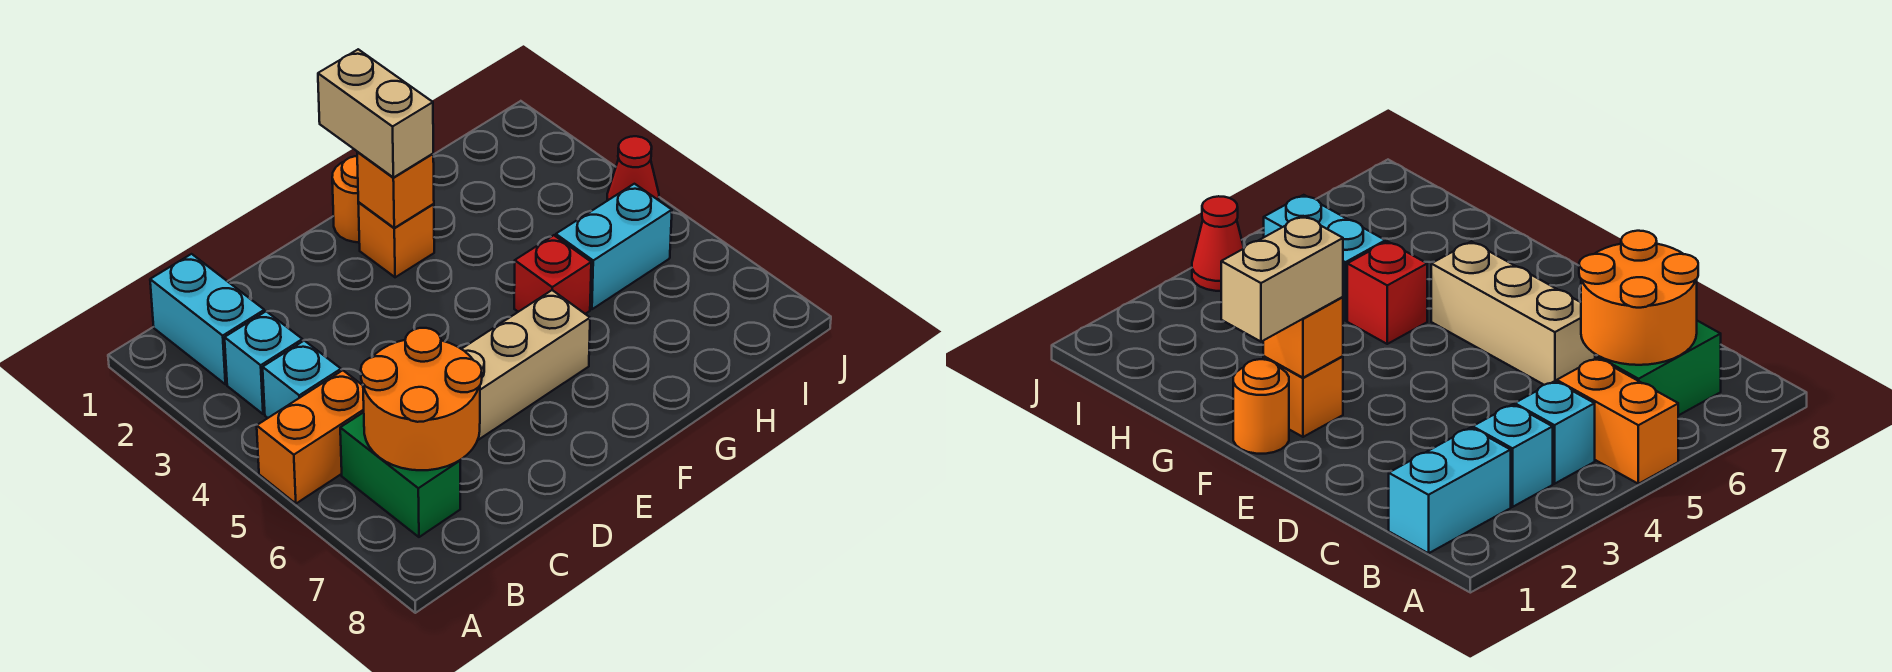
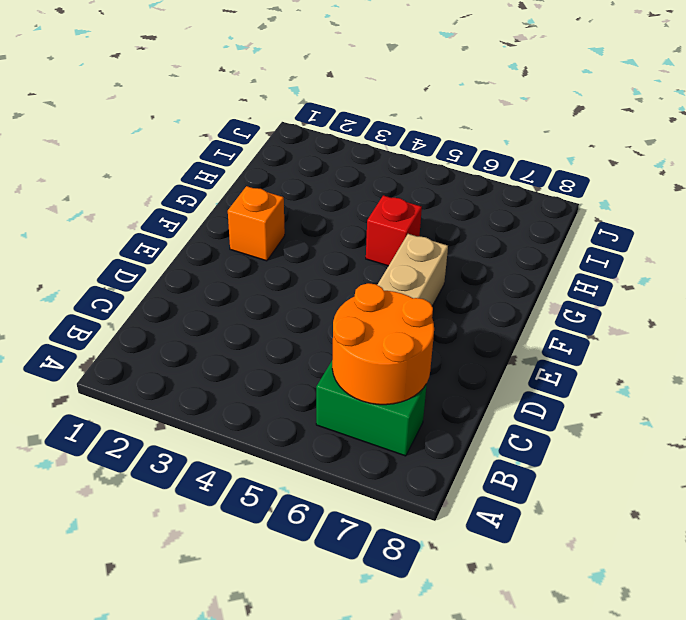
none -> orange 1x2 brick [257,370,364,504]
none -> cyan 1x2 brick [150,254,264,384]
none -> cyan 1x1 brick [225,311,303,414]

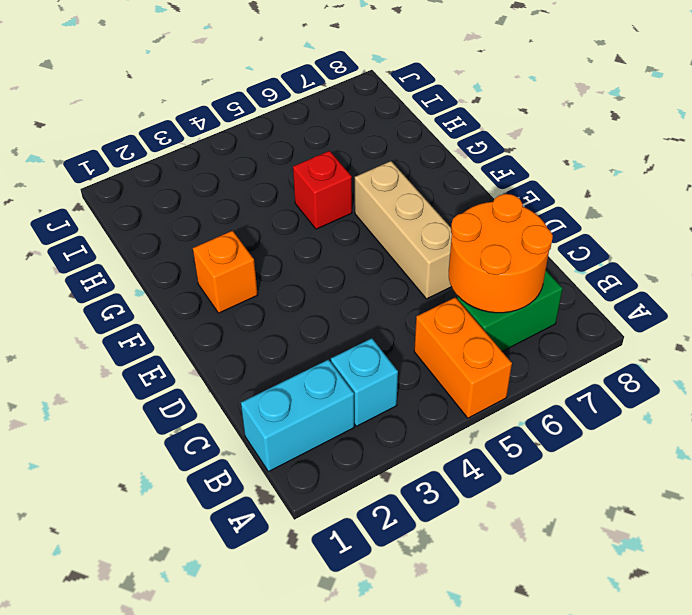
none -> cyan 1x1 brick [263,341,341,418]
none -> orange 1x1 round brick [332,156,359,242]
none -> cyan 1x2 brick [556,184,672,309]

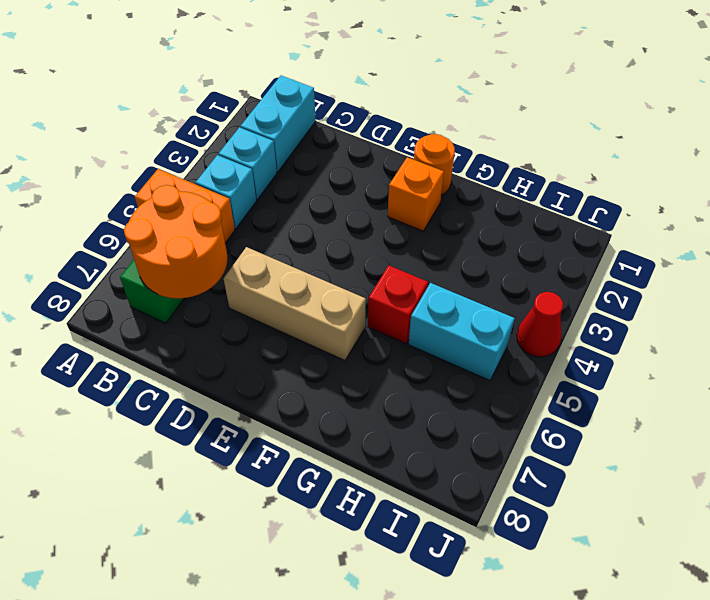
none -> orange 1x1 brick [357,152,434,228]
none -> tan 1x2 brick [318,49,433,178]

